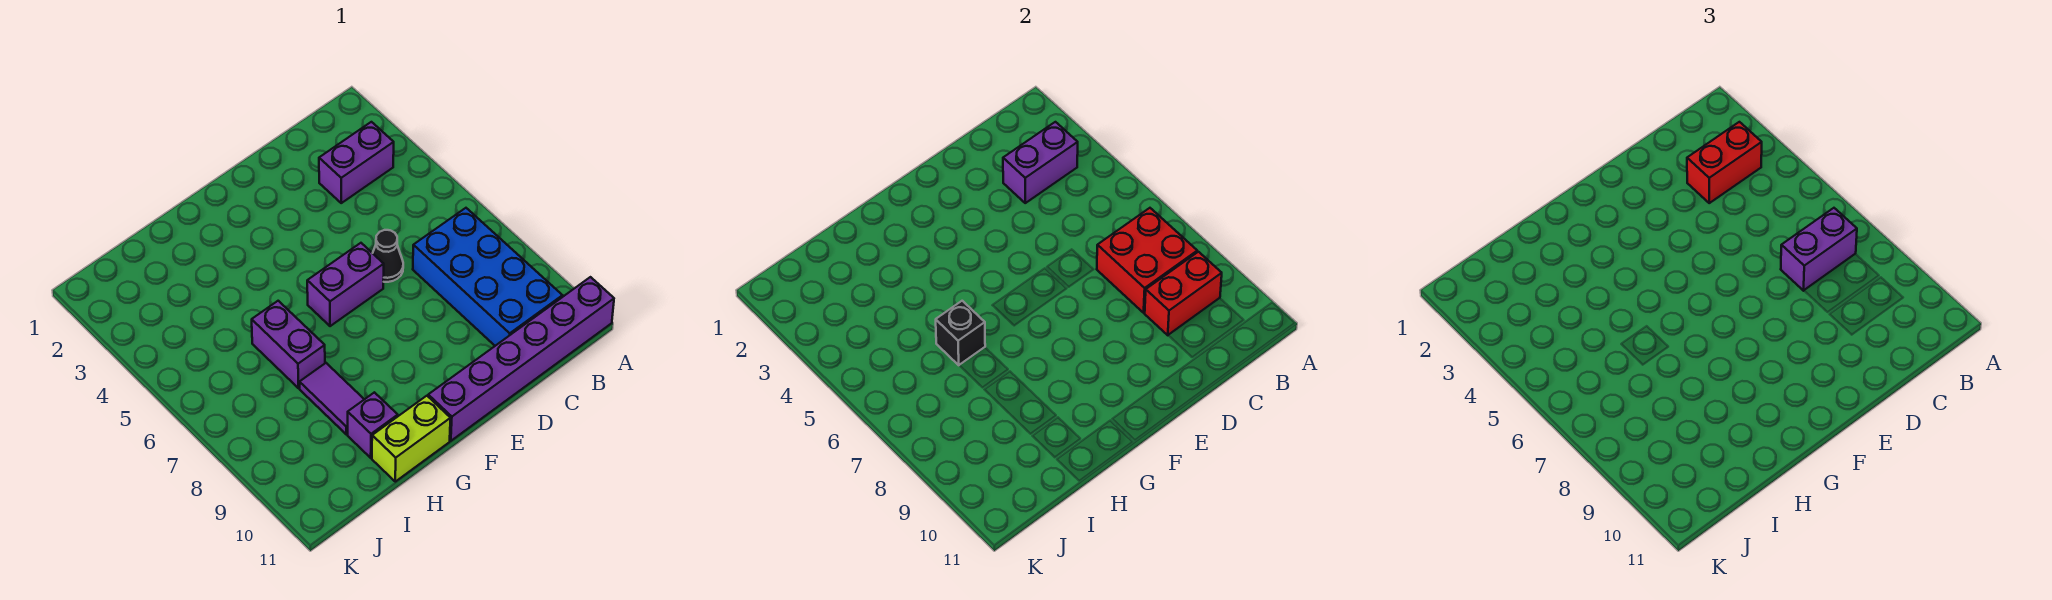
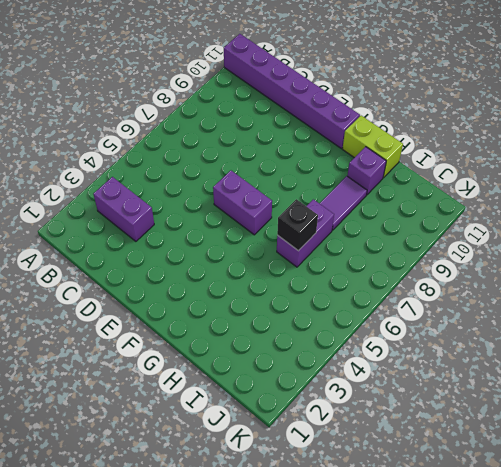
none -> blue 2x4 brick [413,208,562,346]
none -> black 1x1 cone [373,230,403,282]
none -> purple 1x2 brick [1003,122,1078,203]

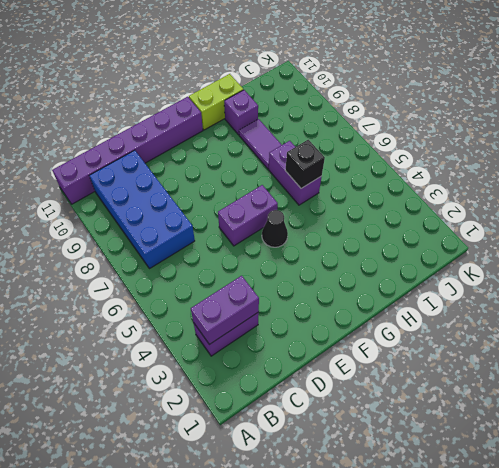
black 1x1 cone [262,210,288,247] -> black 1x1 cone moved to [373,230,403,282]
none -> red 2x2 brick [1097,208,1197,313]
none -> red 1x2 brick [1145,252,1222,335]
none -> red 1x2 brick [1687,122,1762,203]

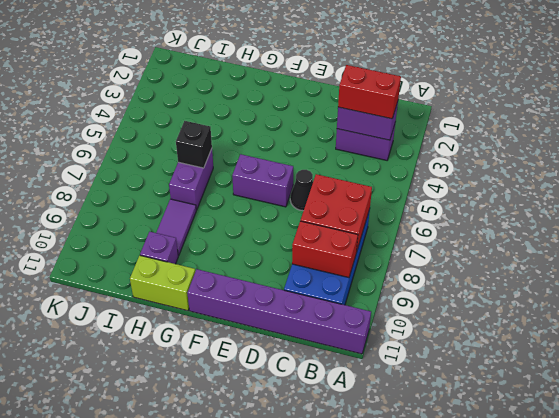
none -> purple 1x2 brick [1781,208,1857,291]

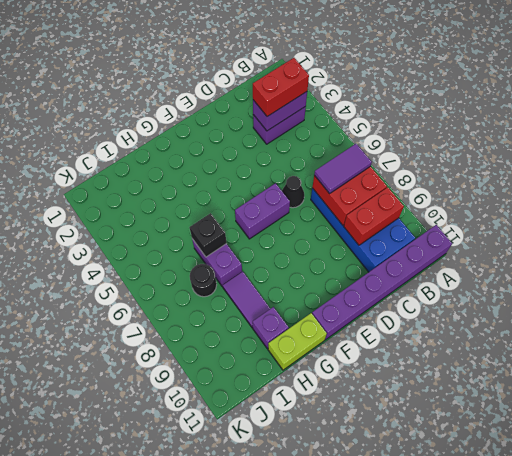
purple 1x2 tile [314,144,372,194] -> purple 1x2 brick [1781,208,1857,291]
black 1x1 round brick [190,264,216,297] -> none

